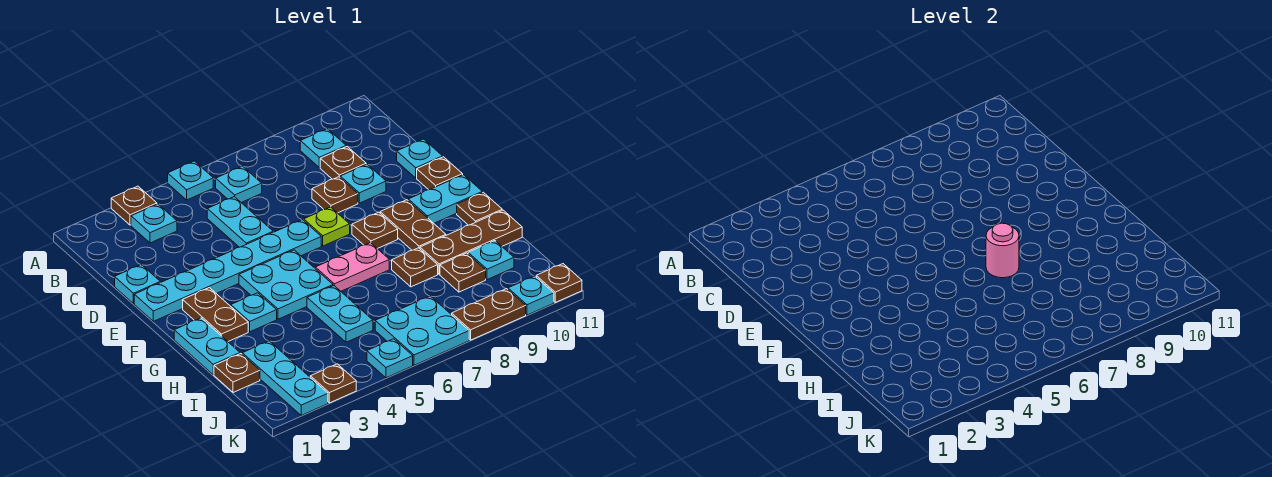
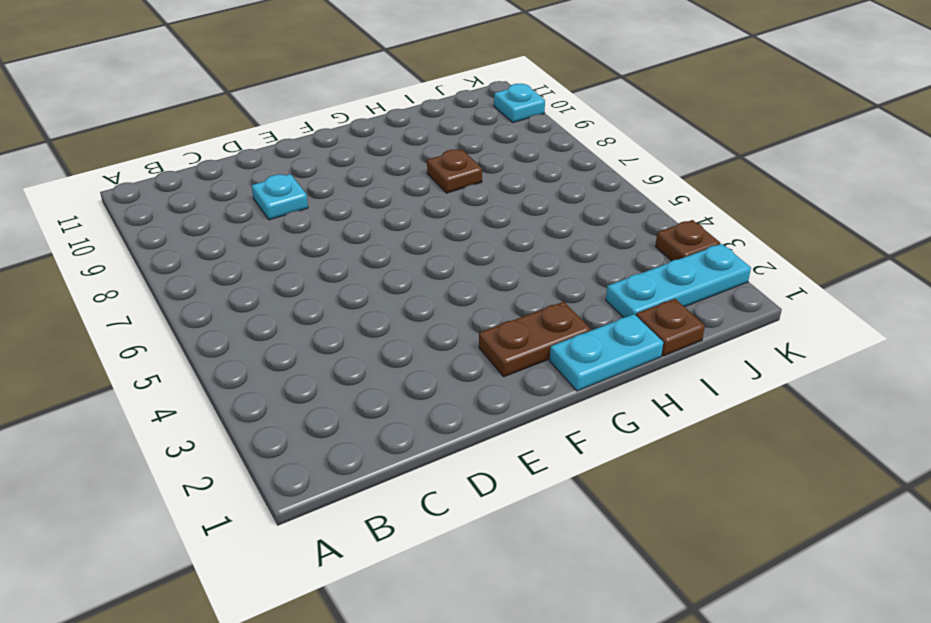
none -> brown 1x1 plate [111,186,157,225]
none -> cyan 1x1 plate [168,161,213,200]
none -> cyan 1x1 plate [131,204,177,243]
none -> cyan 1x1 plate [216,166,262,202]

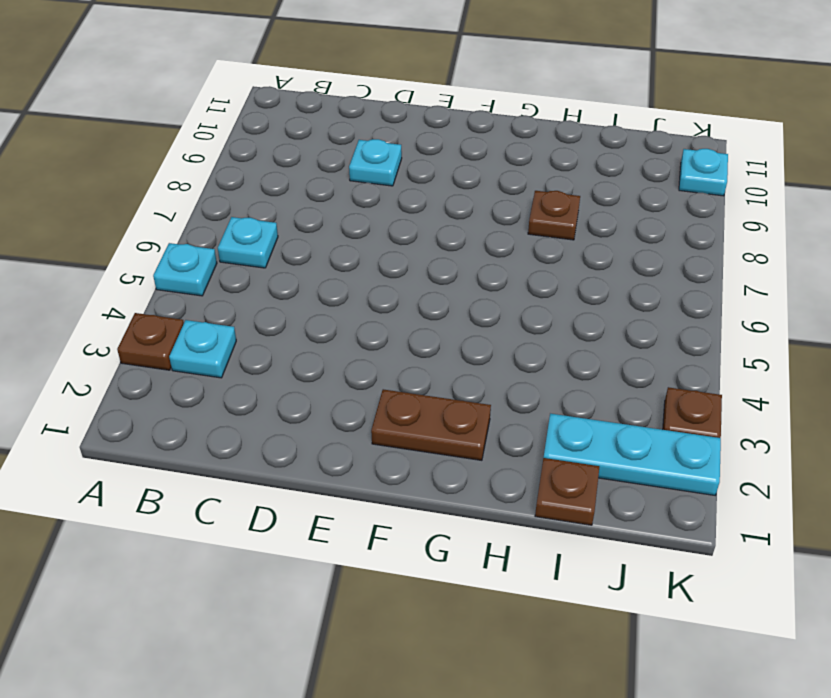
none -> cyan 1x1 plate [300,129,346,168]
none -> cyan 1x2 plate [207,197,273,247]
none -> brown 1x1 plate [320,147,366,179]
none -> cyan 1x1 plate [115,265,160,304]

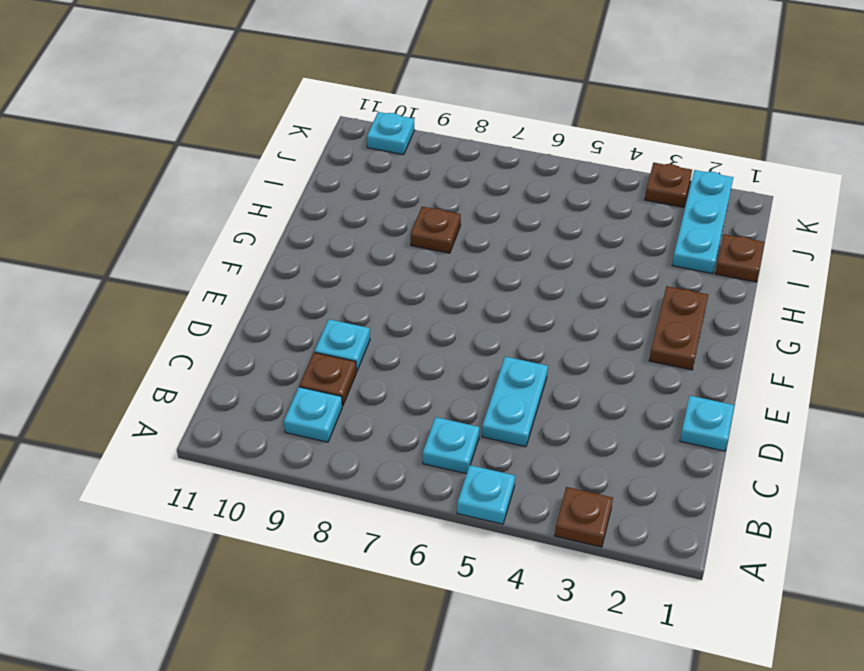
none -> cyan 1x1 plate [131,204,177,243]
none -> brown 1x1 plate [312,177,358,213]
none -> cyan 1x1 plate [397,139,443,178]
none -> cyan 1x6 plate [134,220,321,321]

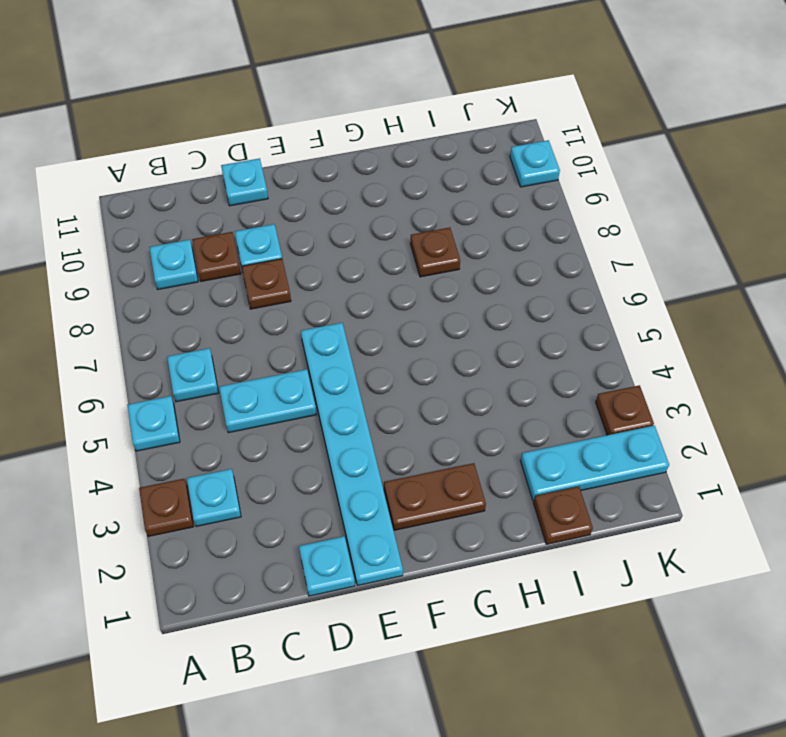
none -> lime 1x1 plate [304,207,350,246]
none -> brown 1x1 plate [417,157,463,190]
none -> cyan 2x2 plate [239,250,333,319]
none -> brown 1x1 plate [352,212,398,249]

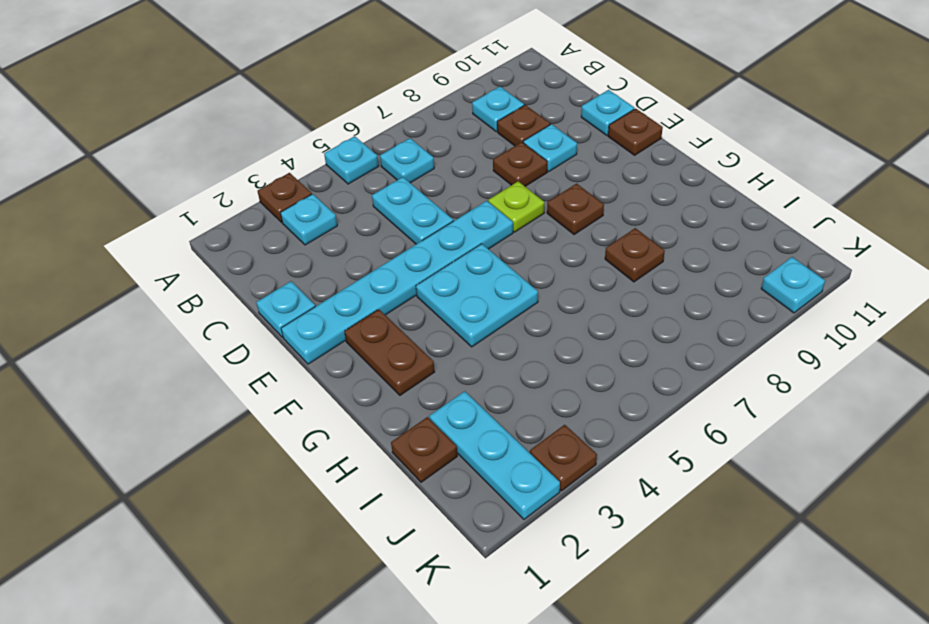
none -> brown 1x2 plate [380,200,446,250]
none -> cyan 1x2 plate [408,175,482,223]
none -> cyan 1x2 plate [174,318,240,375]
none -> cyan 1x1 plate [231,293,277,332]

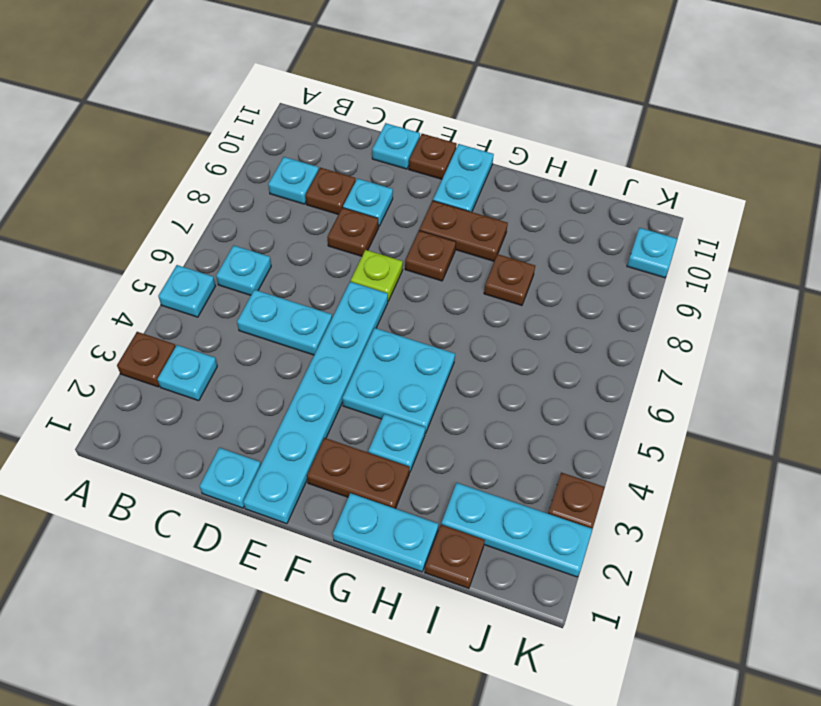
none -> pink 1x2 plate [315,243,389,291]
none -> brown 1x1 plate [457,192,502,225]
none -> cyan 1x2 plate [307,286,373,342]
none -> brown 1x3 plate [420,210,522,274]

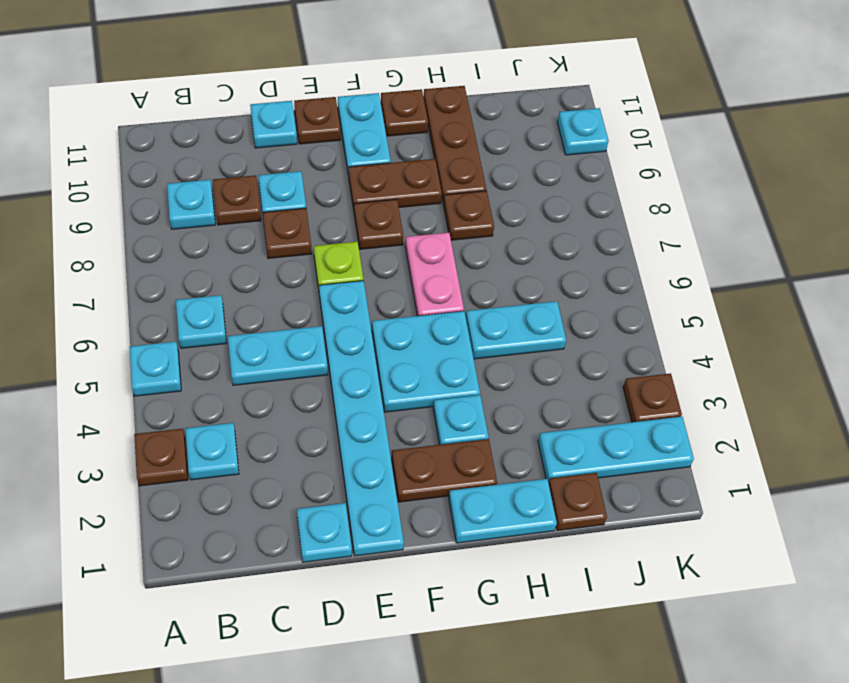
none -> brown 1x1 plate [440,253,486,292]
none -> cyan 1x1 plate [468,241,514,280]
none -> cyan 2x2 plate [375,296,469,365]
none -> cyan 1x1 plate [367,339,413,378]

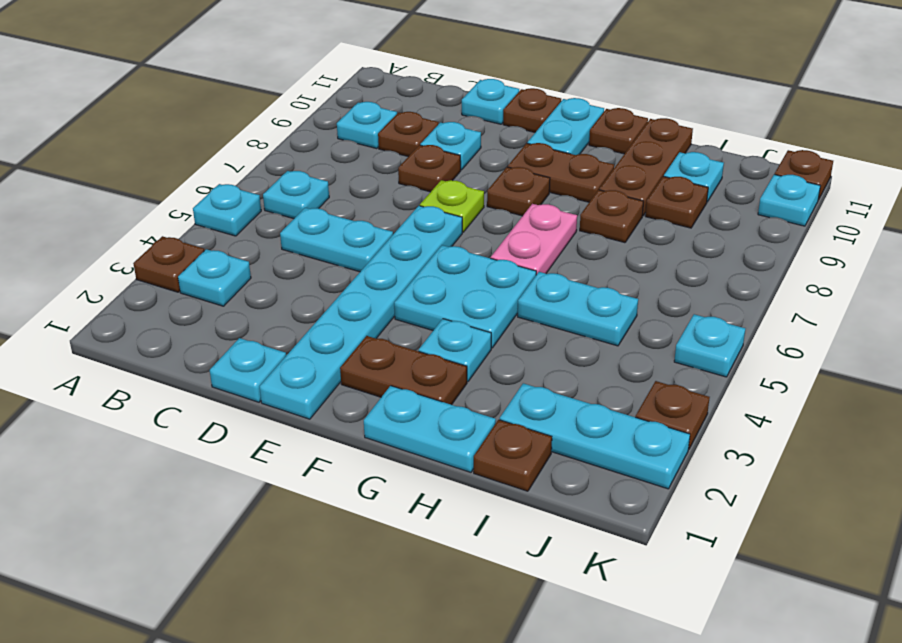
none -> cyan 2x2 plate [375,296,469,365]
none -> brown 1x2 plate [451,289,526,340]
none -> pink 1x1 round brick [986,223,1019,278]

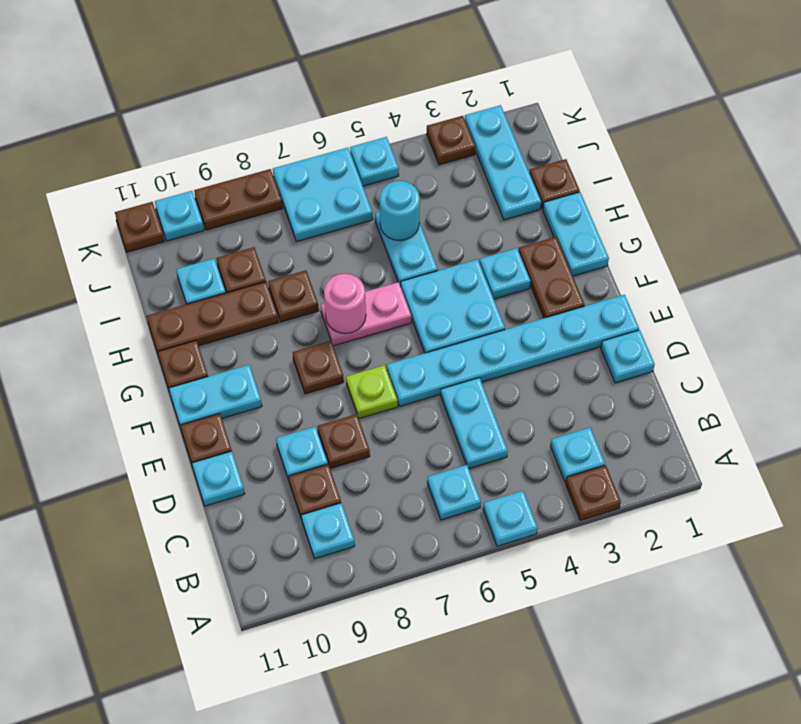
cyan 1x1 round brick [380,181,420,241] -> none
none -> brown 1x2 plate [380,200,446,250]

